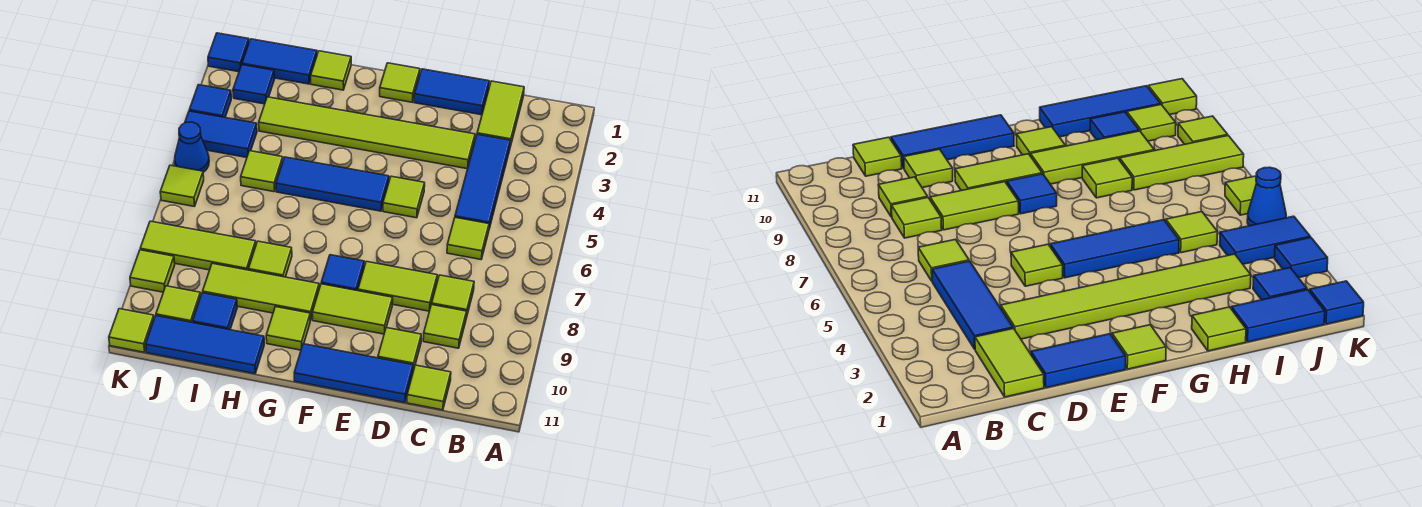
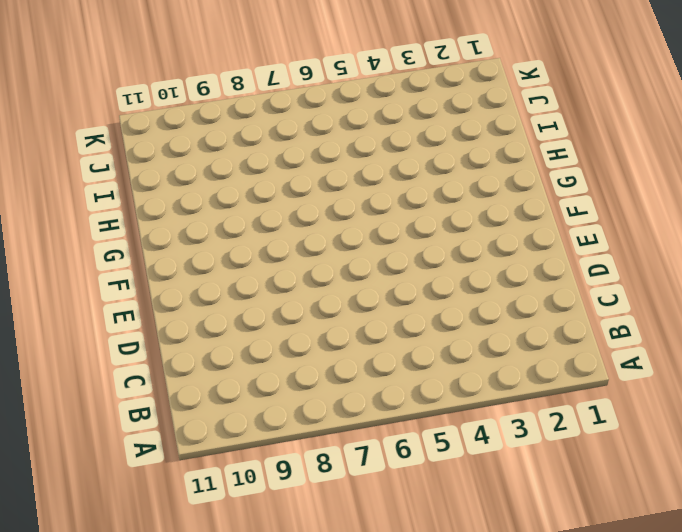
none -> lime 1x2 tile [477,81,524,147]
none -> blue 1x3 tile [455,134,511,229]
none -> lime 1x1 tile [447,218,489,259]
none -> lime 1x1 tile [432,275,474,318]

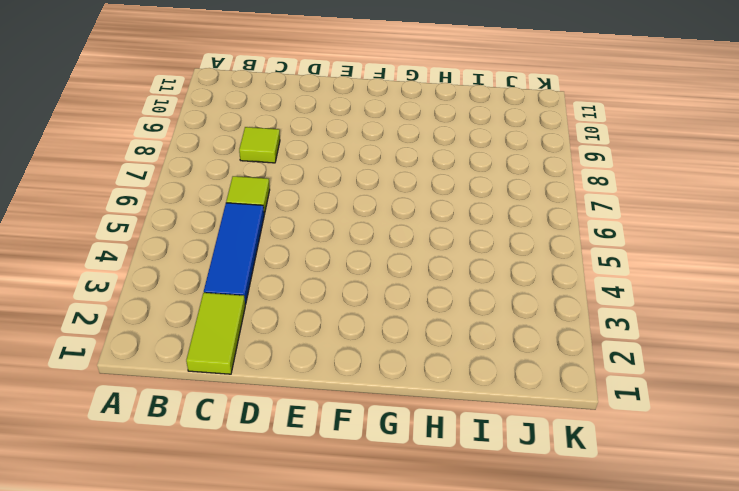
none -> lime 1x1 tile [423,305,467,348]
none -> lime 1x1 tile [407,365,451,410]
none -> blue 1x2 tile [414,69,489,115]
none -> lime 1x6 tile [259,97,475,169]

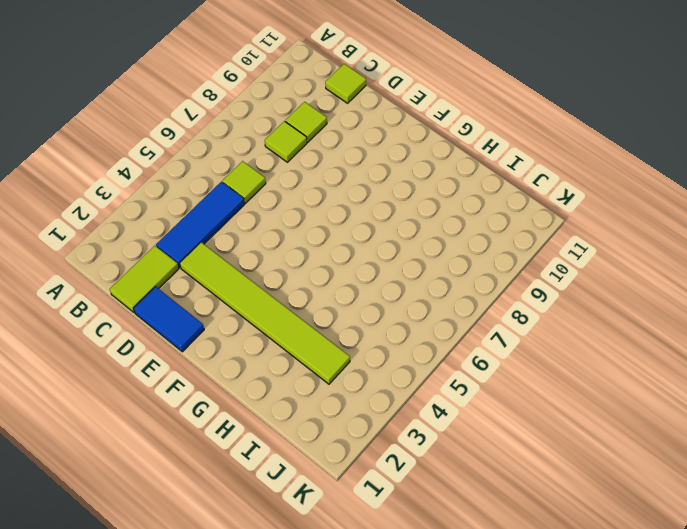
none -> lime 1x2 tile [358,261,437,311]
none -> lime 1x1 tile [378,328,421,371]
none -> blue 1x3 tile [294,344,413,403]
none -> lime 1x1 tile [383,176,425,218]

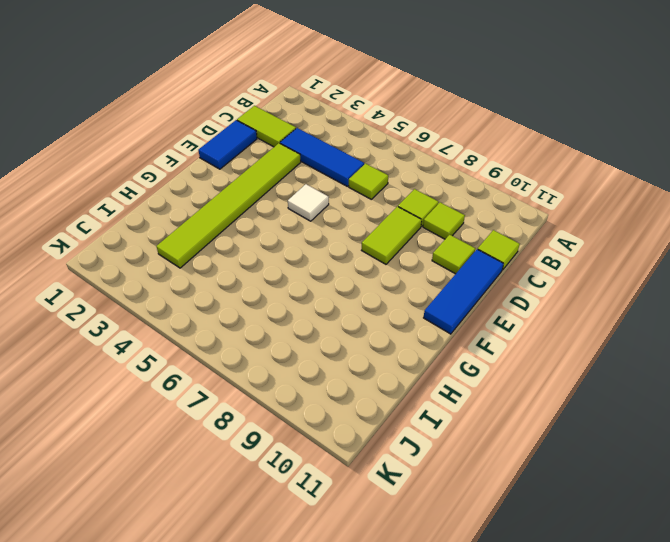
white 1x1 tile [288,184,329,221] -> lime 1x1 tile [383,176,425,218]
none -> lime 1x2 tile [312,284,393,334]
none -> lime 1x1 tile [380,63,420,102]
none -> blue 1x3 tile [276,157,389,211]
none -> blue 1x1 tile [321,255,364,291]

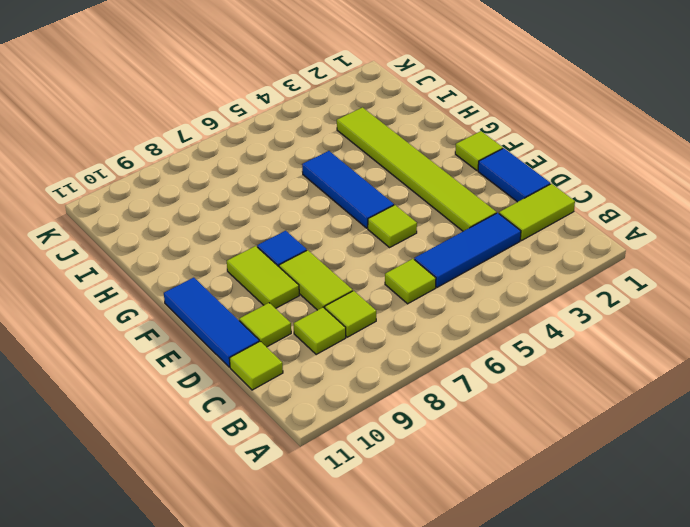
none -> lime 1x3 tile [203,263,319,320]
none -> lime 1x1 tile [266,307,310,350]
none -> lime 1x1 tile [311,51,351,90]
none -> lime 1x1 tile [249,241,292,277]

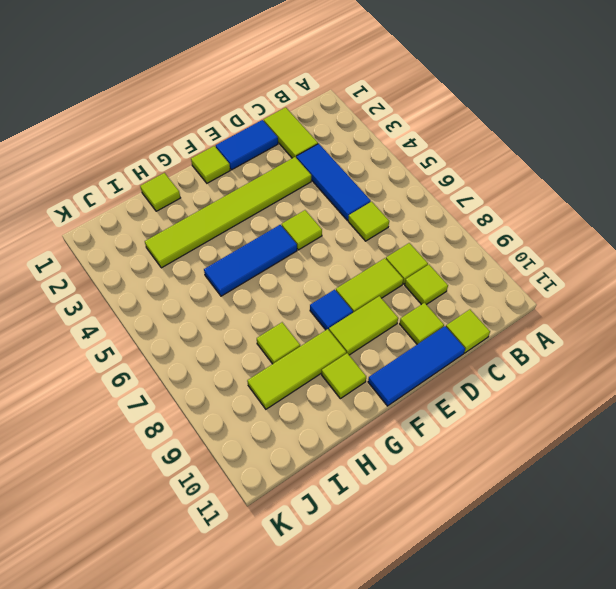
none -> blue 1x3 tile [146,316,264,374]
none -> blue 1x2 tile [242,39,317,84]
none -> lime 1x1 tile [241,151,283,192]
none -> lime 1x3 tile [140,221,256,270]

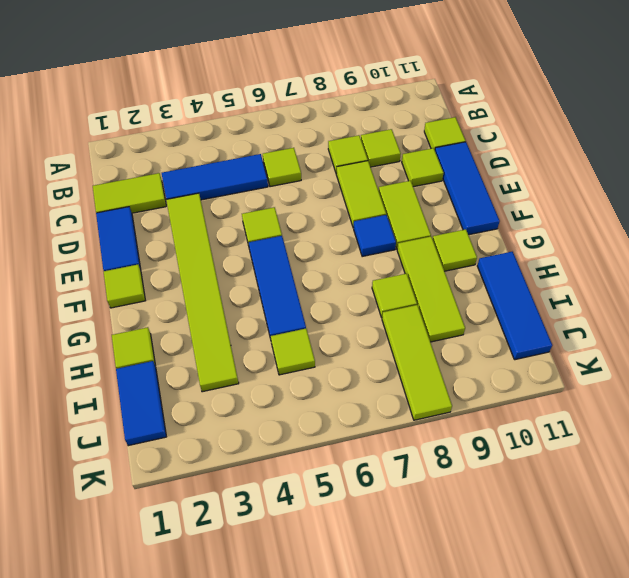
none -> blue 1x1 tile [193,293,237,330]
none -> blue 1x1 tile [233,65,275,104]
none -> blue 1x2 tile [185,111,257,158]
none -> lime 1x1 tile [156,286,201,323]

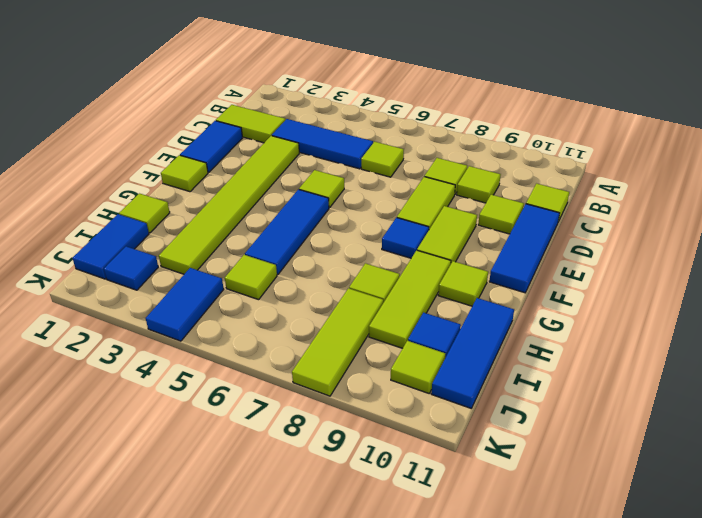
none -> blue 1x1 tile [208,33,249,72]
none -> blue 1x1 tile [189,85,231,117]
none -> blue 1x1 cone [175,122,209,172]
none -> lime 1x1 tile [160,165,204,207]

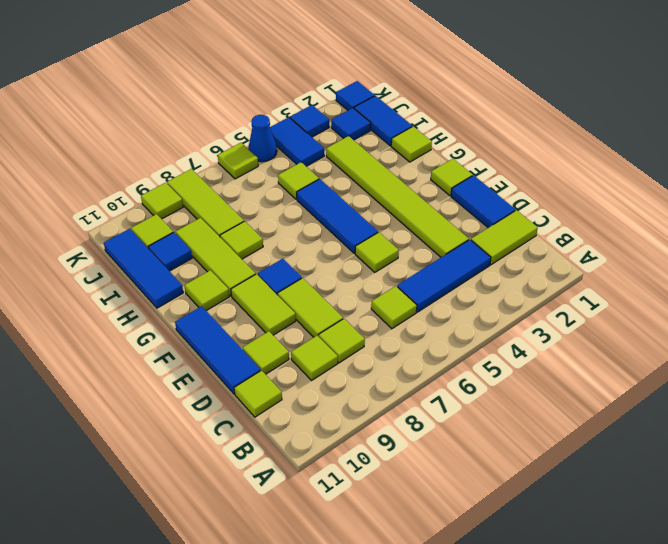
none -> lime 1x1 tile [109,309,154,352]

